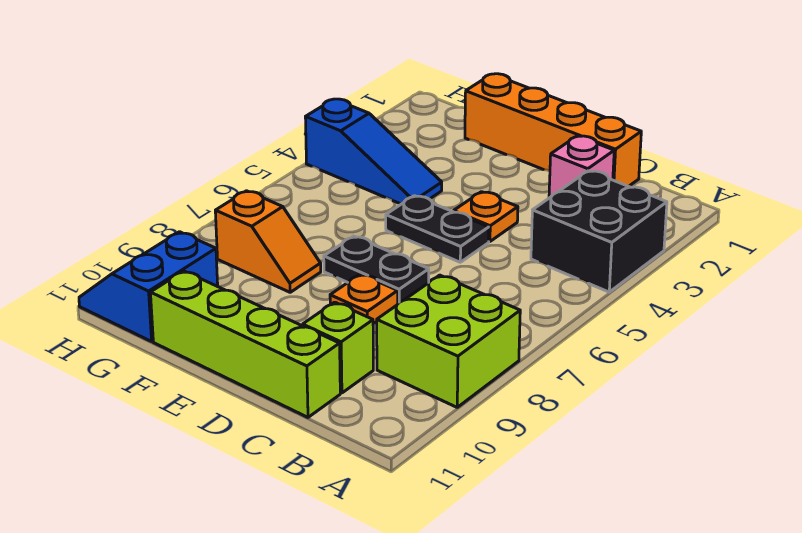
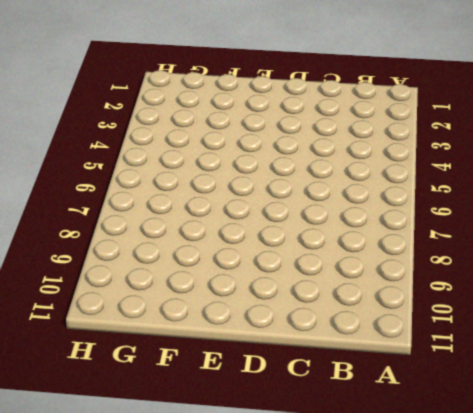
none -> black 2x2 brick [531,171,667,292]
none -> lime 2x2 brick [377,275,520,407]
none -> orange 1x4 brick [465,74,641,186]

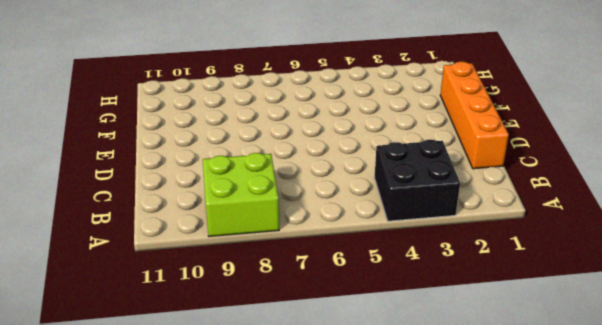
none -> pink 1x1 brick [549,136,614,198]
none -> lime 1x1 brick [303,302,373,393]
none -> lime 1x4 brick [150,271,340,417]

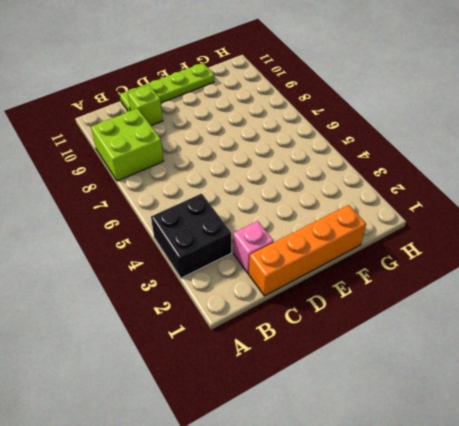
lime 1x4 plate [120,63,214,111] -> lime 1x4 brick [150,271,340,417]
none -> orange 1x1 plate [454,192,518,242]
none -> black 1x2 plate [386,196,489,262]
none -> black 1x2 plate [324,236,429,303]

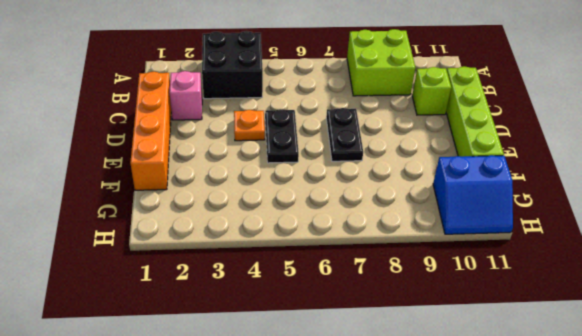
none -> orange 1x1 plate [330,274,398,324]
none -> blue 1x3 slope [305,99,442,204]
none -> orange 1x2 slope [215,191,321,292]

